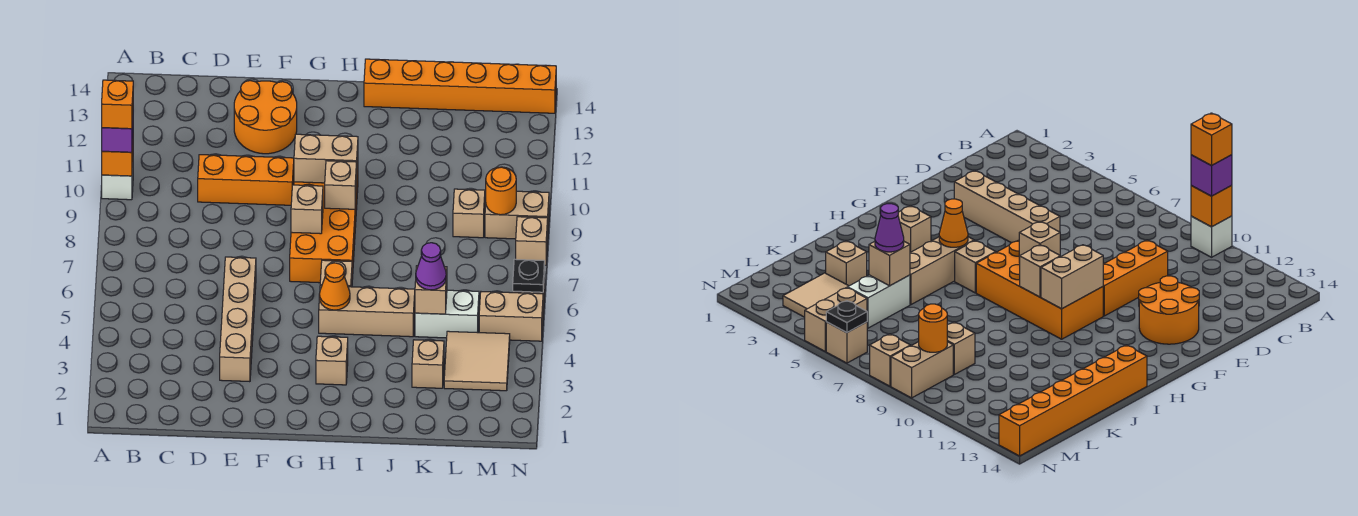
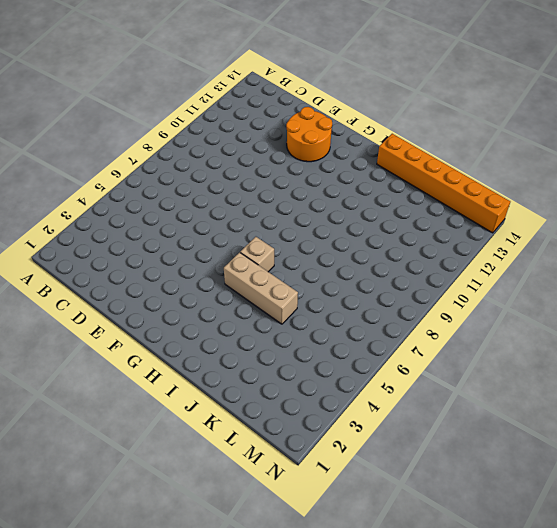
none -> white 1x1 brick [102,168,133,200]
none -> orange 1x3 brick [198,155,294,205]
none -> tan 1x4 brick [220,257,256,382]

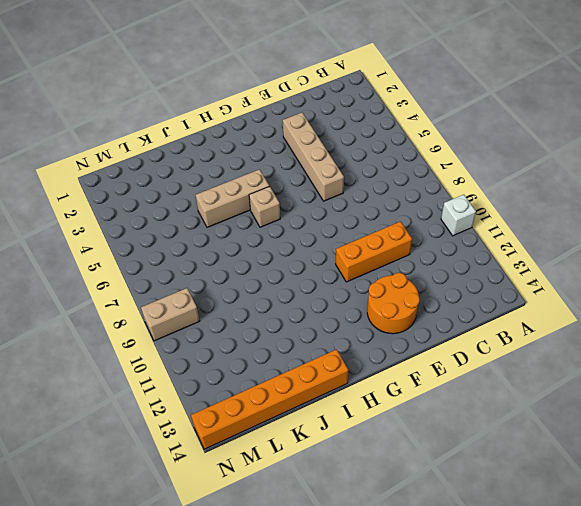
none -> orange 2x4 brick [290,169,358,283]
none -> tan 1x1 brick [316,336,348,385]
none -> tan 1x1 brick [412,340,444,388]

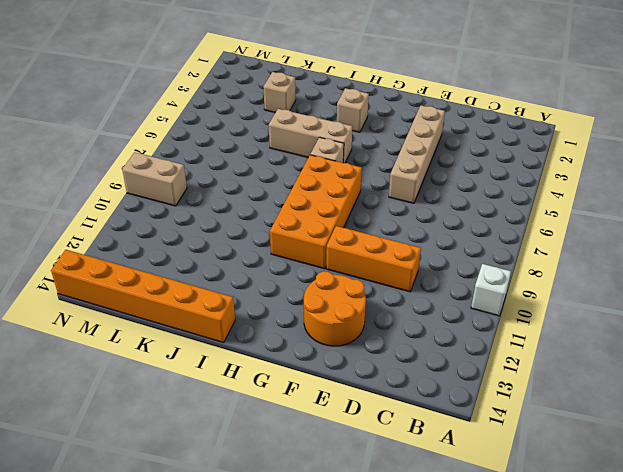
none -> white 1x2 brick [415,290,479,338]
none -> tan 2x2 tile [444,331,510,391]
none -> tan 1x1 brick [453,189,485,238]

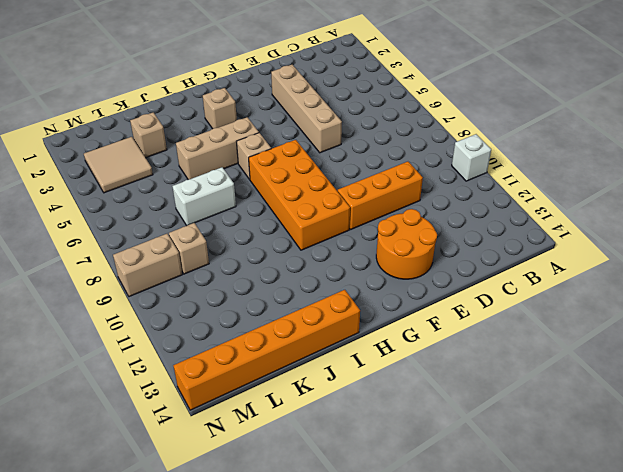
white 1x2 brick [173,167,236,225] -> white 1x2 brick moved to [415,290,479,338]
none -> tan 1x2 brick [479,292,543,341]
none -> tan 1x1 brick [826,322,867,363]
none -> tan 1x1 brick [516,217,548,265]

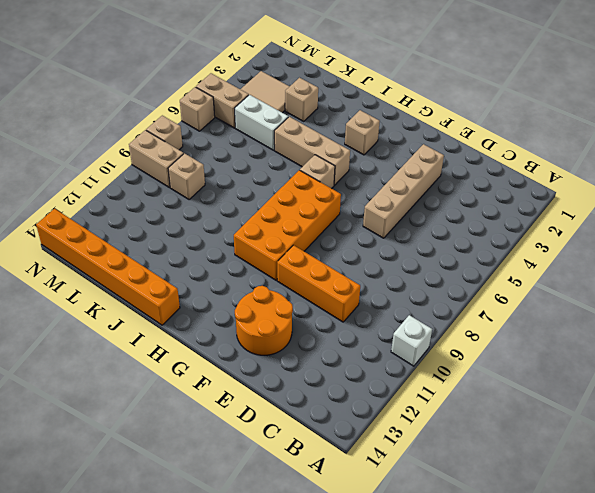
none -> orange 1x1 brick [102,145,133,176]
none -> tan 1x1 brick [291,185,323,234]
none -> tan 1x2 brick [294,134,358,183]

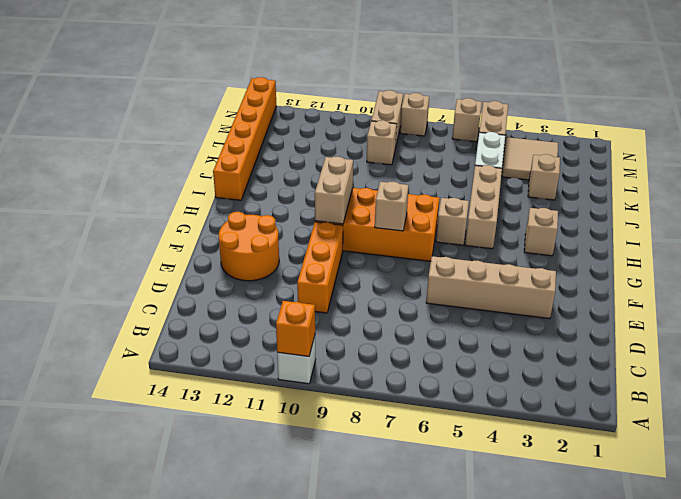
none -> orange 1x1 cone [319,263,350,310]
none -> tan 1x1 brick [325,161,357,209]
none -> tan 1x1 brick [415,266,447,314]

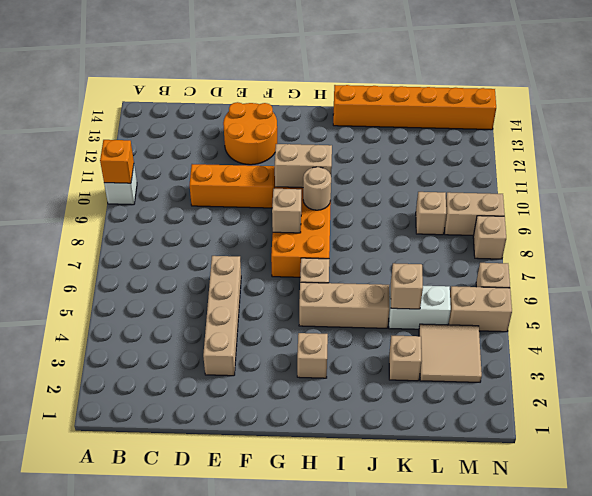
tan 1x1 round brick [303,167,331,210] -> tan 1x1 brick [325,161,357,209]
none -> orange 1x1 cone [319,263,350,310]
none -> orange 1x1 round brick [486,167,516,215]
none -> black 1x1 plate [513,259,545,292]

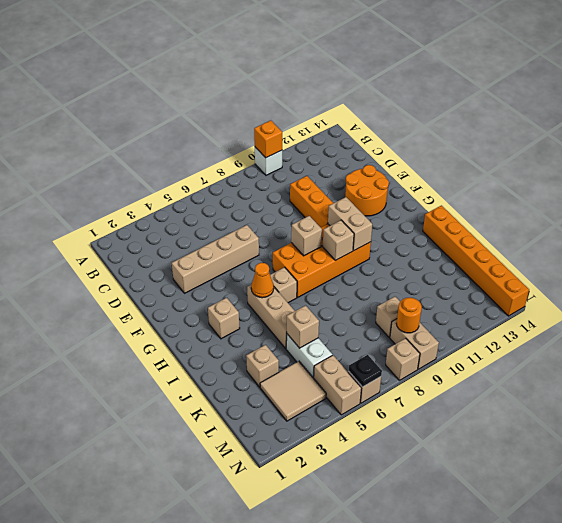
none -> purple 1x1 brick [102,121,133,152]
none -> purple 1x1 cone [416,243,446,290]
none -> orange 1x1 brick [102,80,133,129]

